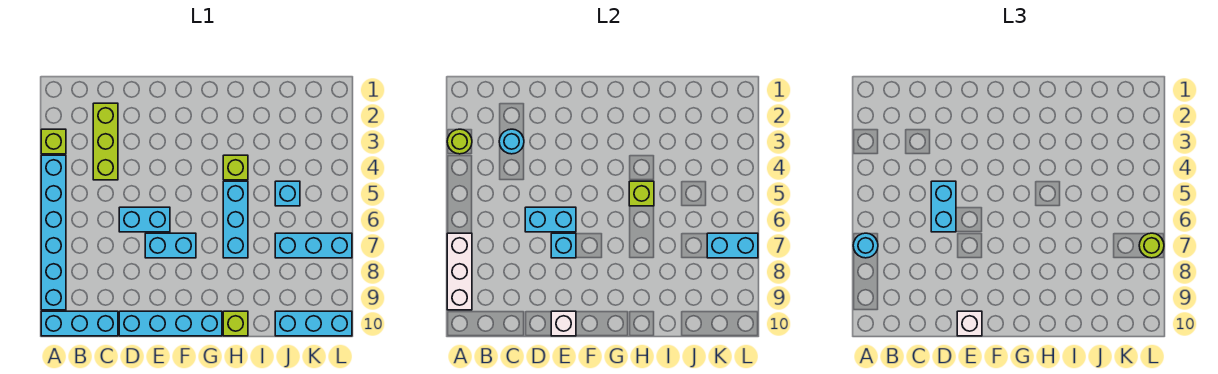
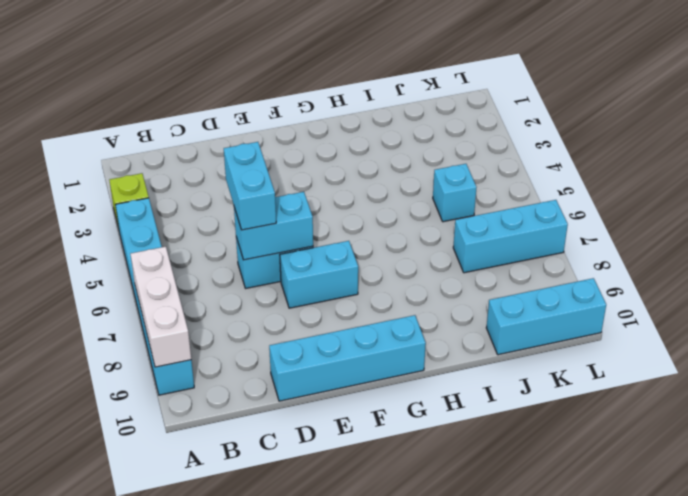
none -> cyan 1x3 brick [41,311,118,336]
none -> lime 1x3 brick [93,103,118,180]
none -> lime 1x1 brick [223,155,248,180]

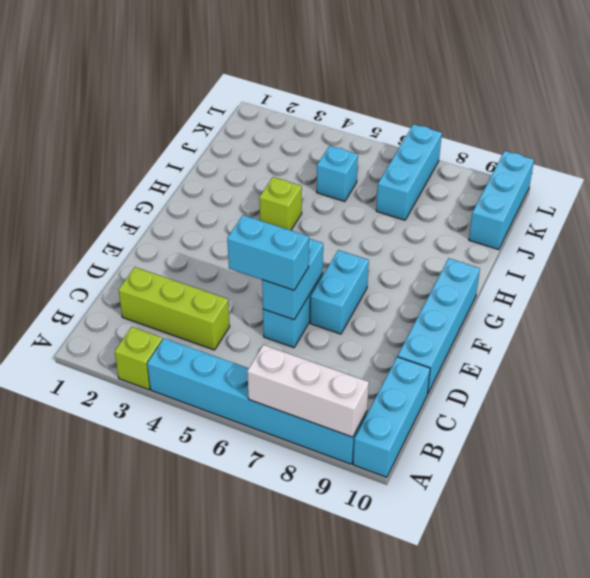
none -> cyan 1x3 brick [223,181,248,258]
none -> lime 1x1 brick [223,311,248,336]
none -> lime 1x1 round brick [447,129,472,154]

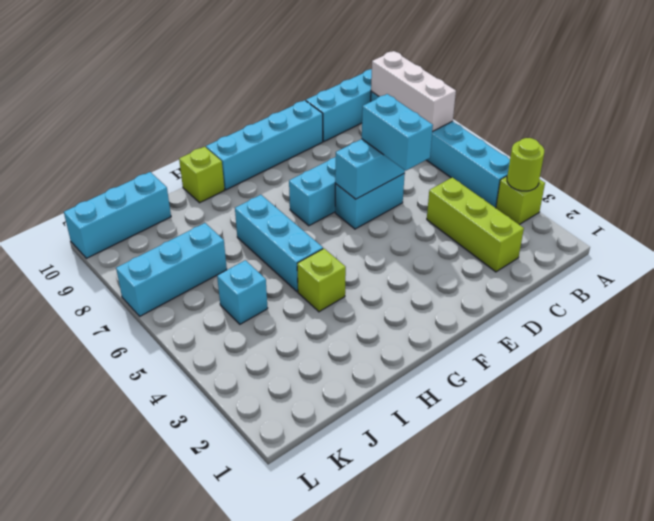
none -> cyan 1x1 round brick [499,129,524,154]
none -> cyan 1x1 brick [551,233,576,258]
none -> white 1x1 brick [551,311,576,336]

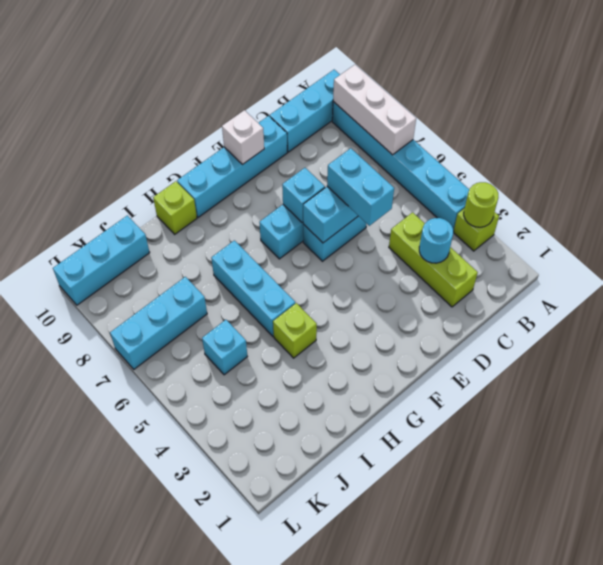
none -> lime 1x1 brick [629,181,654,206]
none -> cyan 1x2 brick [707,233,758,258]
none -> cyan 1x1 round brick [853,233,878,258]

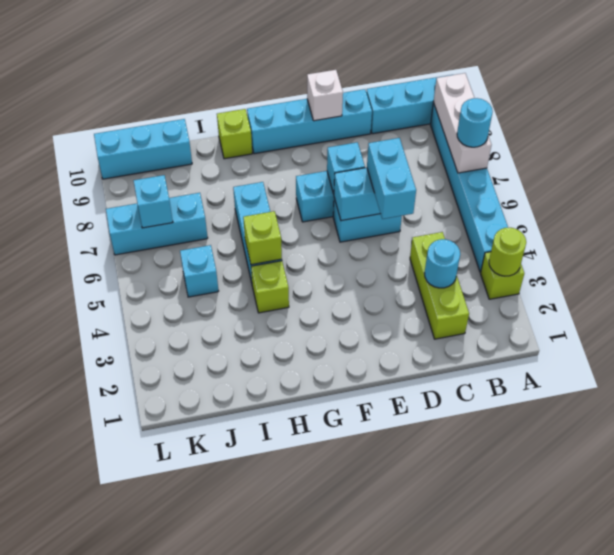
cyan 1x1 brick [134,175,173,228] -> cyan 1x2 brick [707,233,758,258]
none -> white 1x1 brick [957,311,982,336]
none -> lime 1x1 round brick [1139,233,1164,258]

